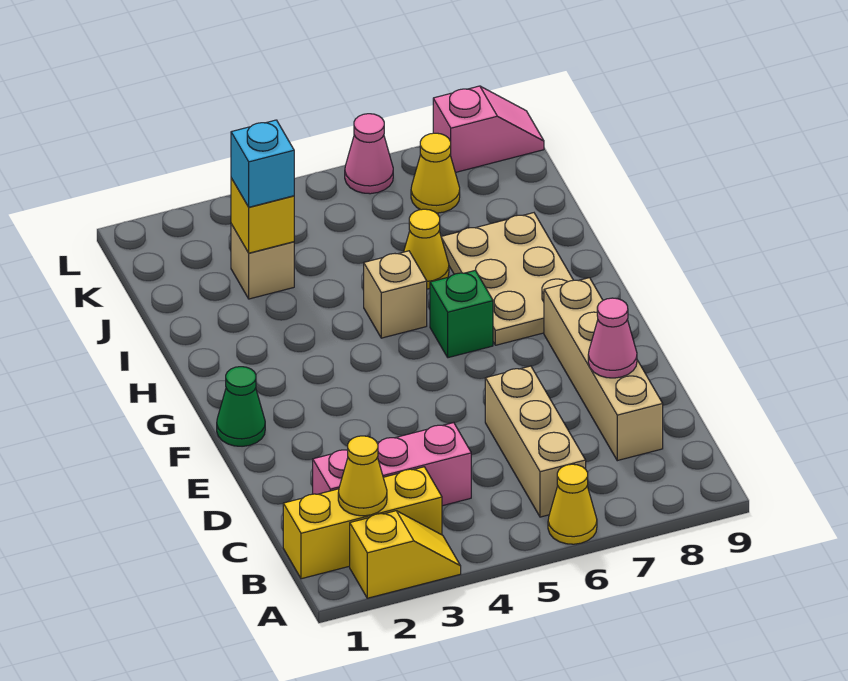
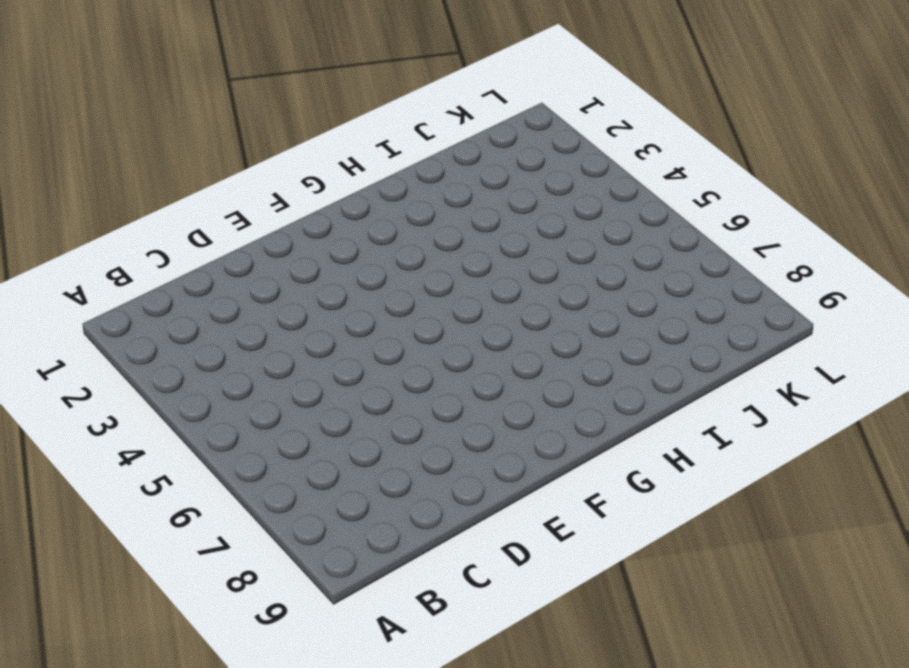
none -> yellow 1x2 slope [350,511,461,598]
none -> yellow 1x1 cone [548,464,597,544]
none -> yellow 1x3 brick [283,467,442,579]

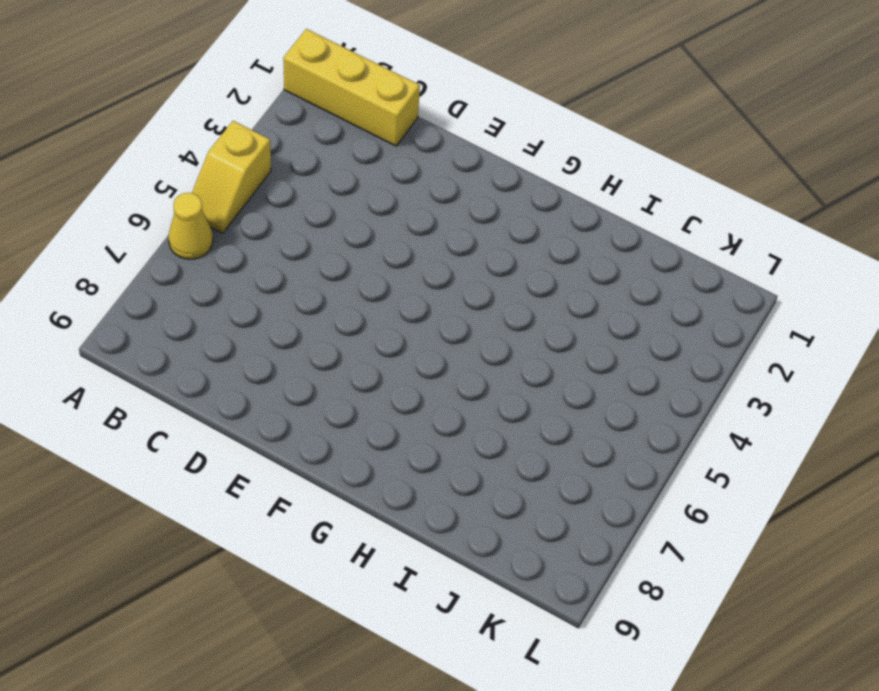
yellow 1x3 brick [283,29,420,146] -> yellow 1x3 brick turned to [283,467,442,579]
yellow 1x2 slope [192,121,271,233] -> yellow 1x2 slope moved to [350,511,461,598]
none -> tan 1x3 brick [485,366,586,517]
none -> pink 1x3 brick [313,423,471,506]
none -> tan 1x4 brick [544,278,663,461]

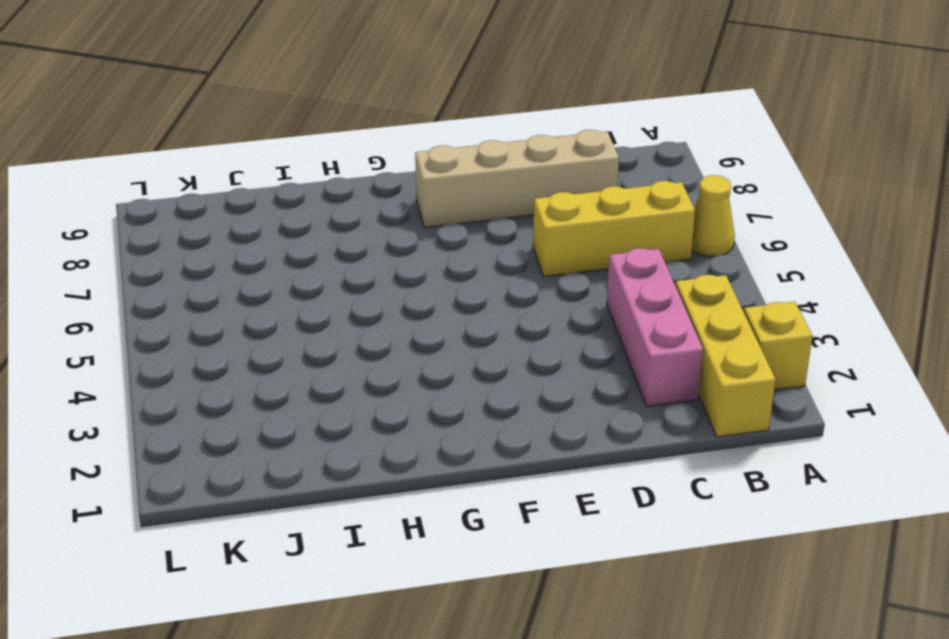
yellow 1x3 brick [533,181,695,277] -> tan 1x3 brick [485,366,586,517]
none -> green 1x1 cone [217,367,265,446]
none -> green 1x1 brick [430,270,493,358]
none -> tan 2x3 plate [441,213,573,345]

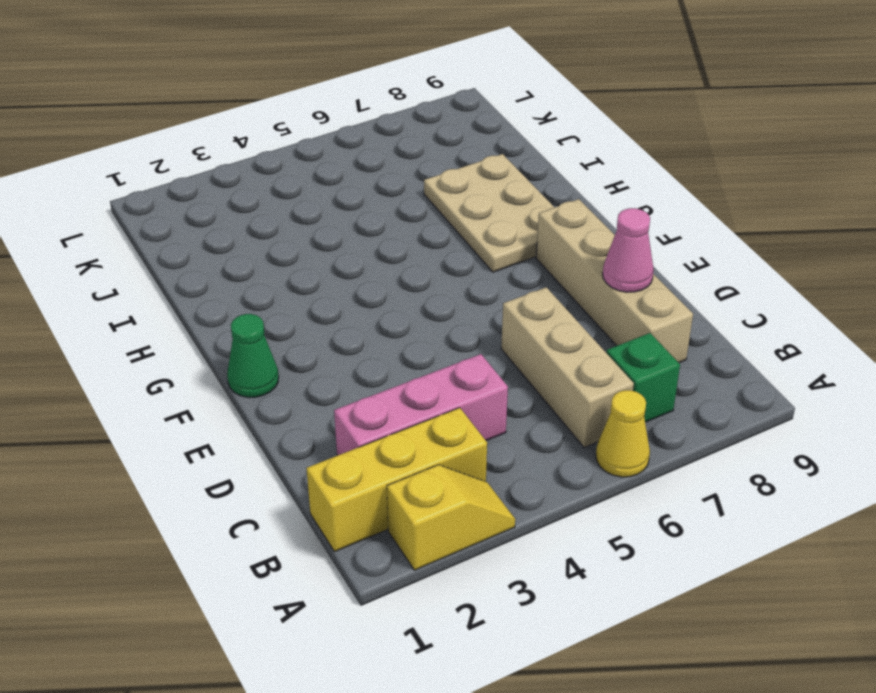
green 1x1 brick [606,333,680,422] -> green 1x1 brick moved to [430,270,493,358]
none -> tan 1x1 brick [364,251,427,338]
none -> yellow 1x1 cone [404,209,449,289]
none -> tan 1x1 brick [231,224,294,299]

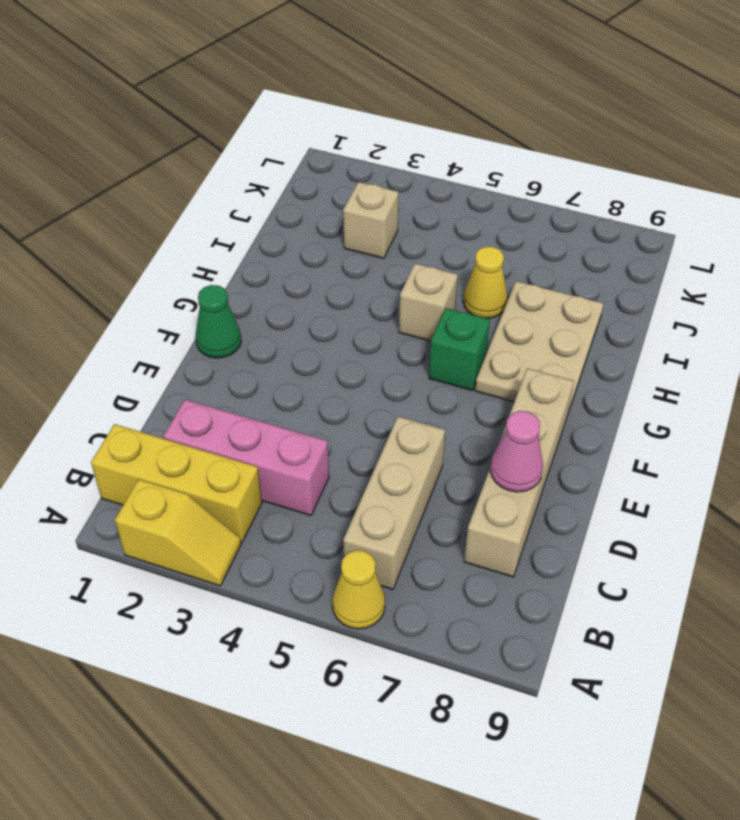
none -> yellow 1x1 cone [411,133,460,213]
none -> pink 1x1 cone [345,114,393,194]
none -> pink 1x2 slope [433,86,544,173]

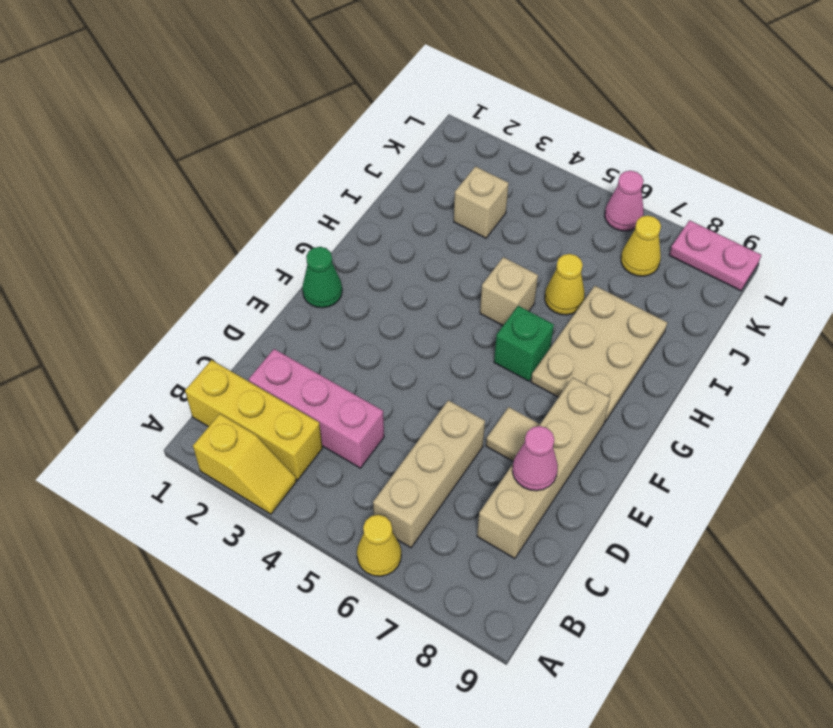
tan 1x1 tile [486,407,540,461] -> none
pink 1x2 plate [669,220,761,291] -> pink 1x2 slope [433,86,544,173]
none -> yellow 1x1 cone [338,436,387,516]
none -> yellow 1x1 brick [231,178,294,253]
none -> cyan 1x1 brick [231,120,294,207]

